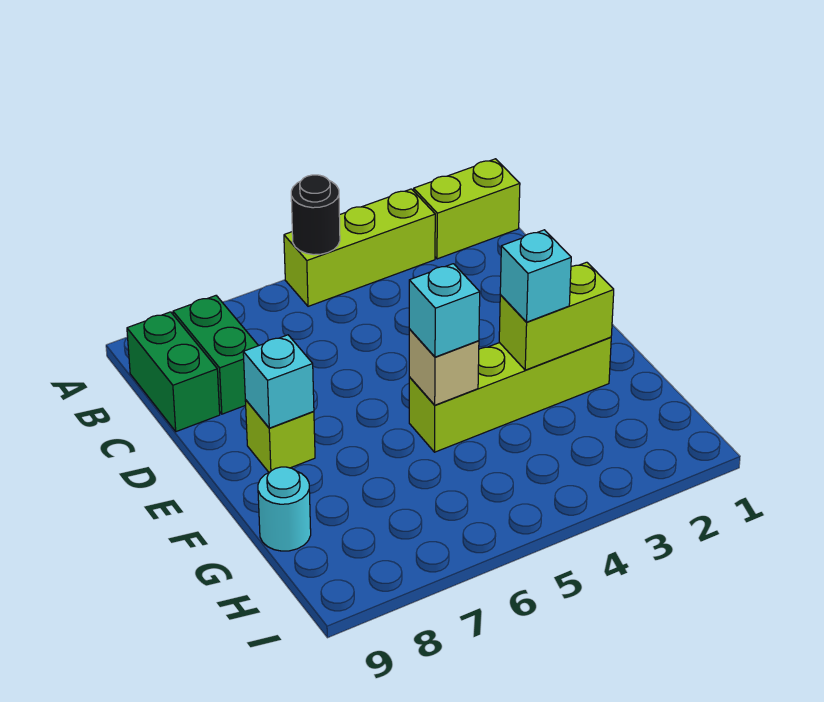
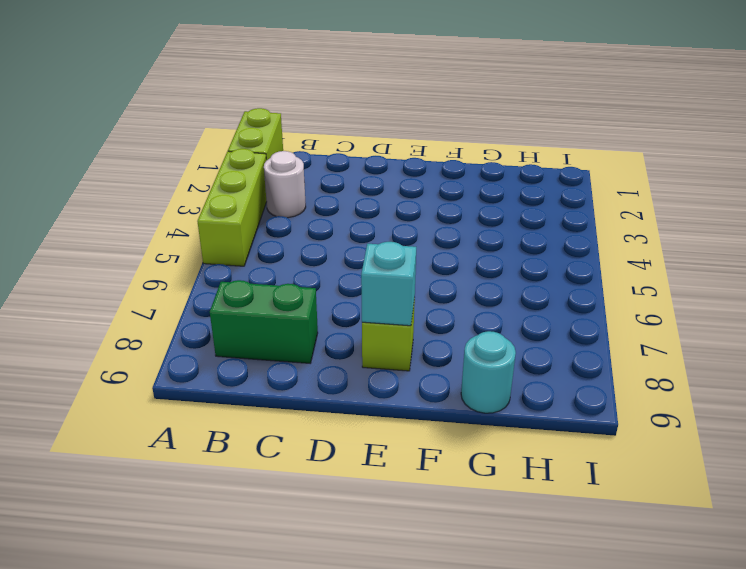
white 1x1 round brick [264,151,306,218] -> none
none -> green 1x2 brick [127,312,220,432]
none -> lime 1x4 brick [409,337,611,452]
none -> black 1x1 round brick [291,175,340,255]

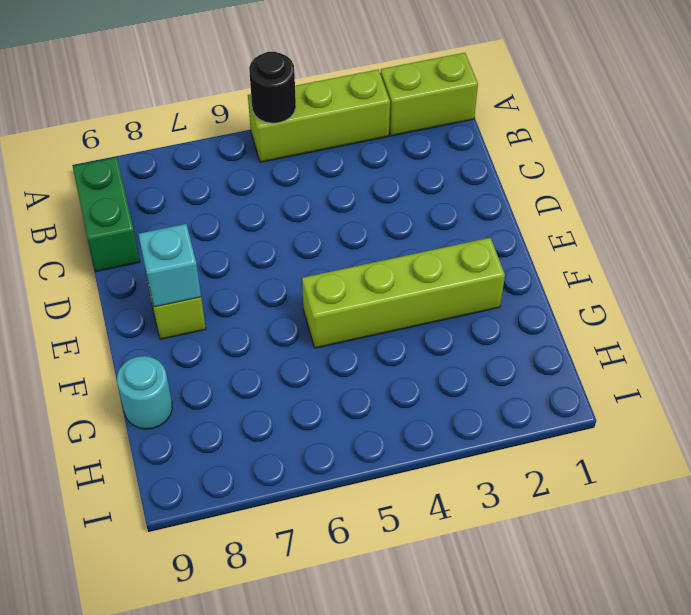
none -> green 1x2 brick [173,296,258,414]
none -> lime 1x2 brick [499,262,614,370]
none -> tan 1x1 brick [409,329,479,405]

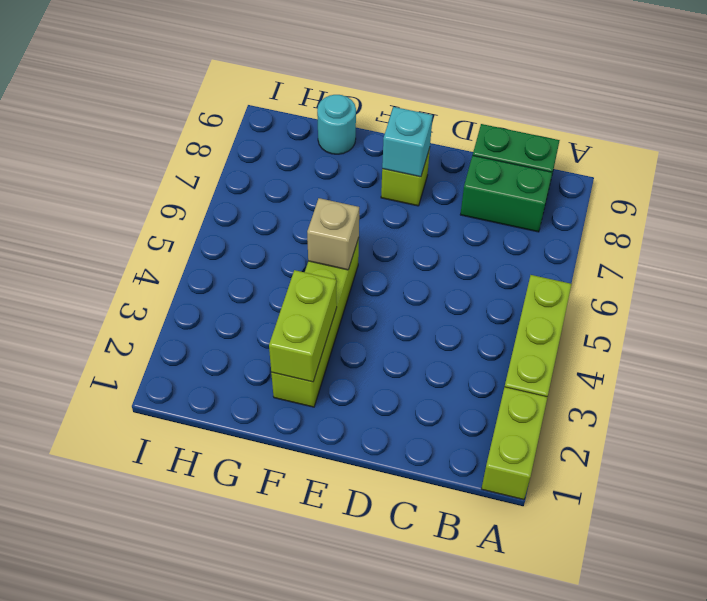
none -> black 1x1 round brick [291,175,340,255]
none -> cyan 1x1 brick [500,230,571,322]
none -> cyan 1x1 brick [409,264,480,357]

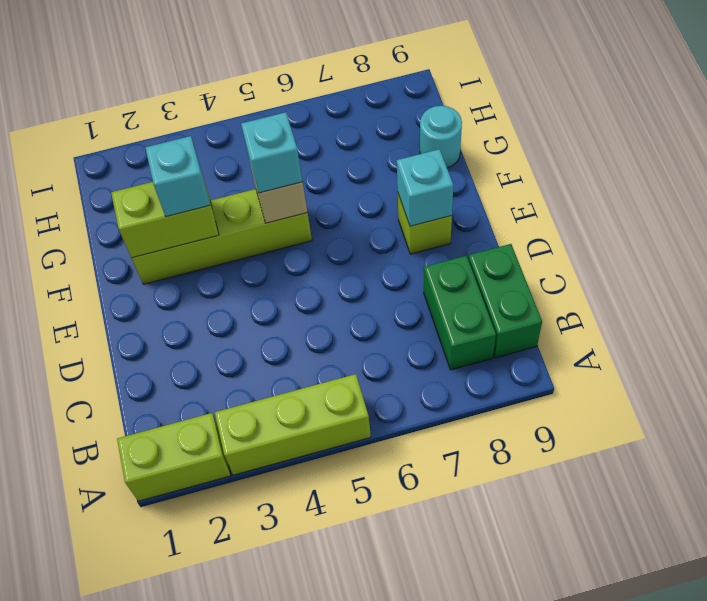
none -> black 1x1 round brick [291,175,340,255]

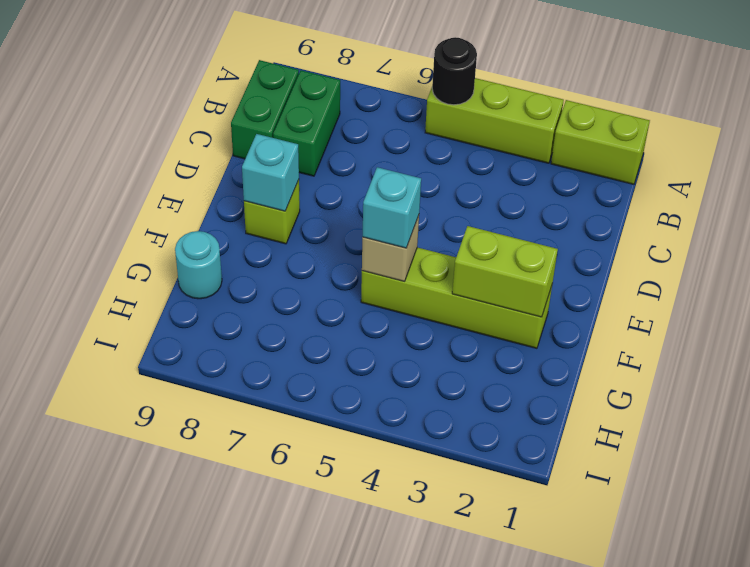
none -> cyan 1x1 brick [500,230,571,322]

